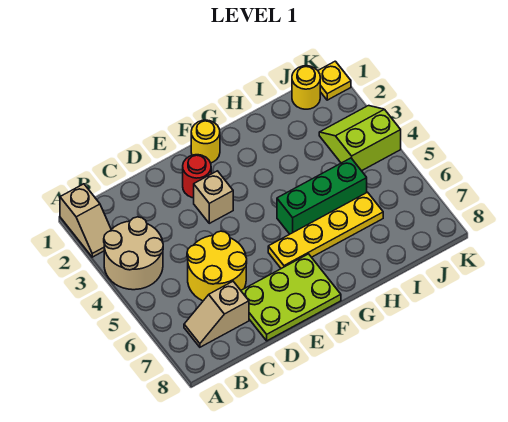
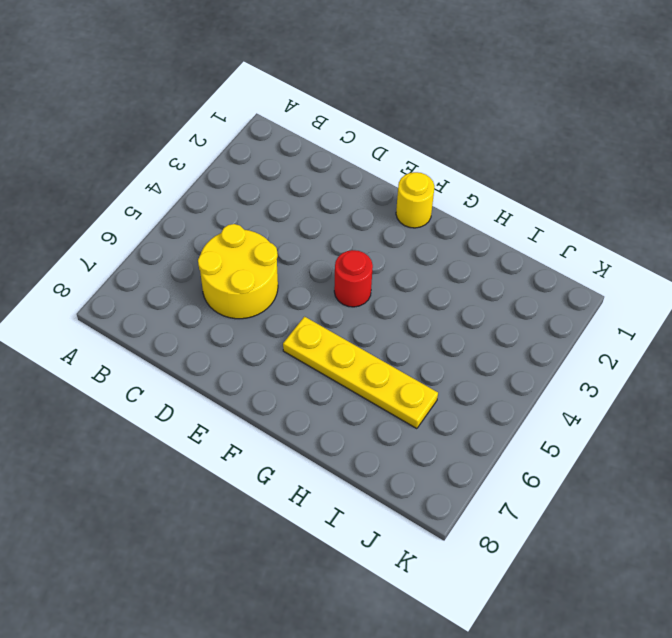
red 1x1 round brick [334,250,373,307] -> red 1x1 round brick moved to [183,155,211,198]
none -> tan 1x2 slope [60,184,111,257]
none -> tan 2x2 round brick [104,217,163,290]
none -> tan 1x2 slope [184,281,249,347]

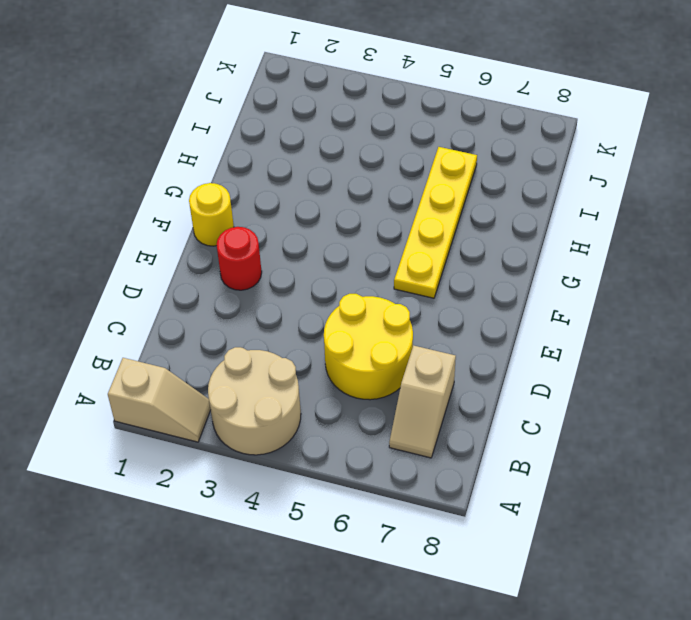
none -> lime 2x3 plate [241,254,341,341]
none -> tan 1x1 brick [194,171,233,223]
none -> green 1x3 brick [277,158,367,234]

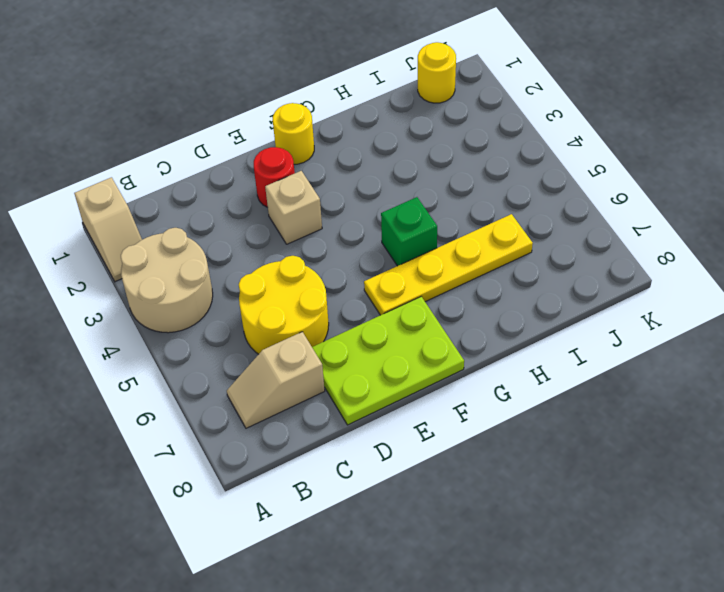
green 1x1 brick [381,197,437,266] -> green 1x3 brick [277,158,367,234]
none -> lime 2x2 slope [319,106,401,171]
none -> yellow 1x1 plate [318,61,351,100]

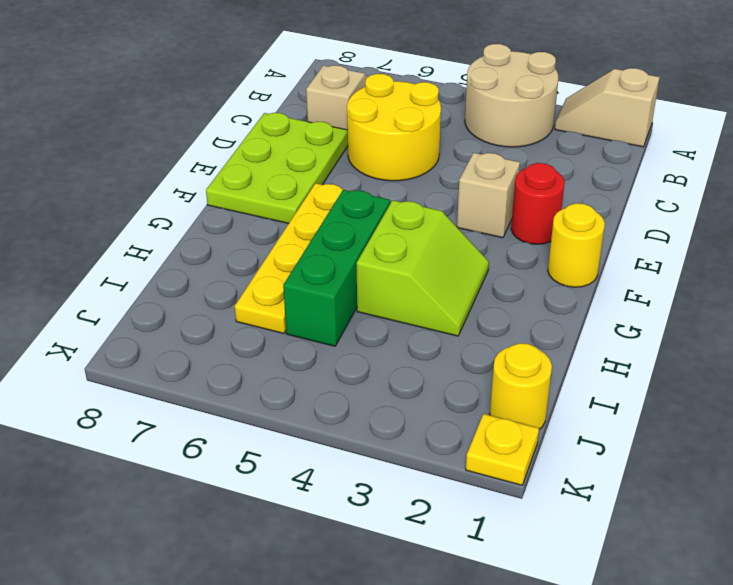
lime 2x2 slope [357,200,489,336] -> lime 2x2 slope moved to [319,106,401,171]

